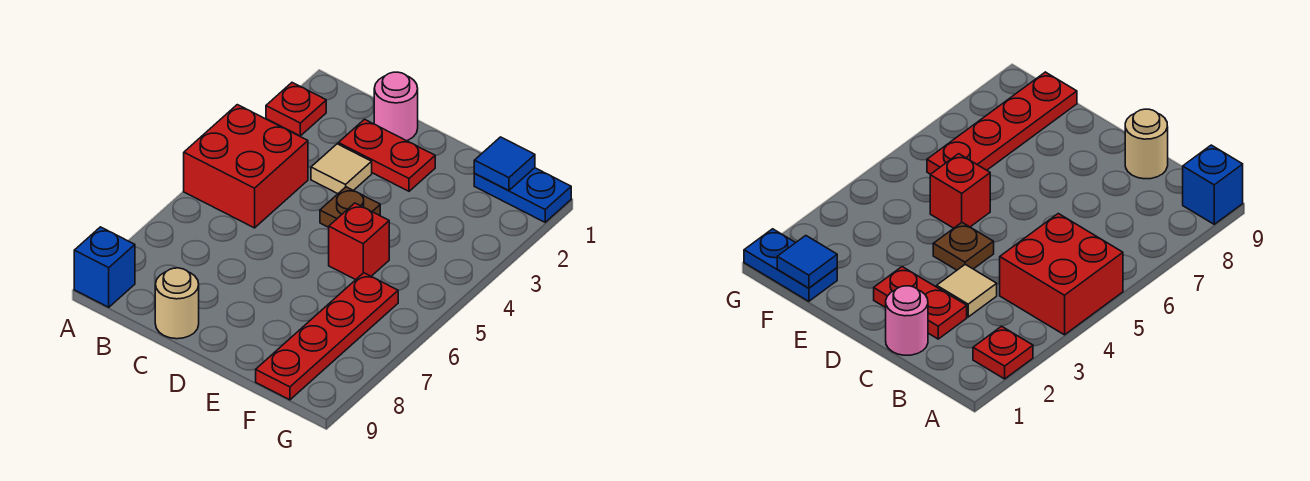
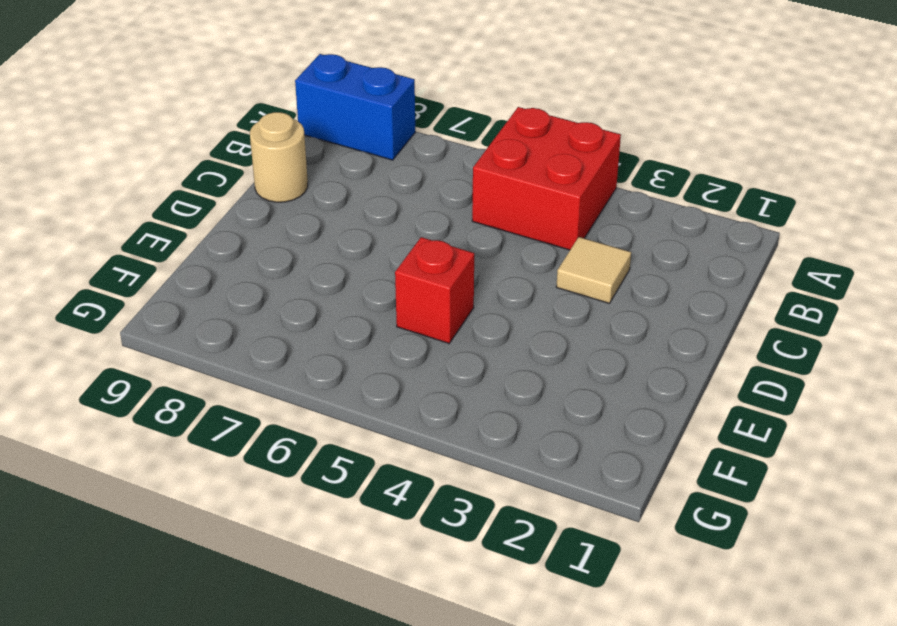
blue 1x2 brick [295,54,415,160] -> blue 1x1 brick [74,227,135,307]
none -> red 1x1 plate [266,83,326,136]
none -> pink 1x1 round brick [374,72,418,141]
none -> red 1x2 plate [338,119,435,191]

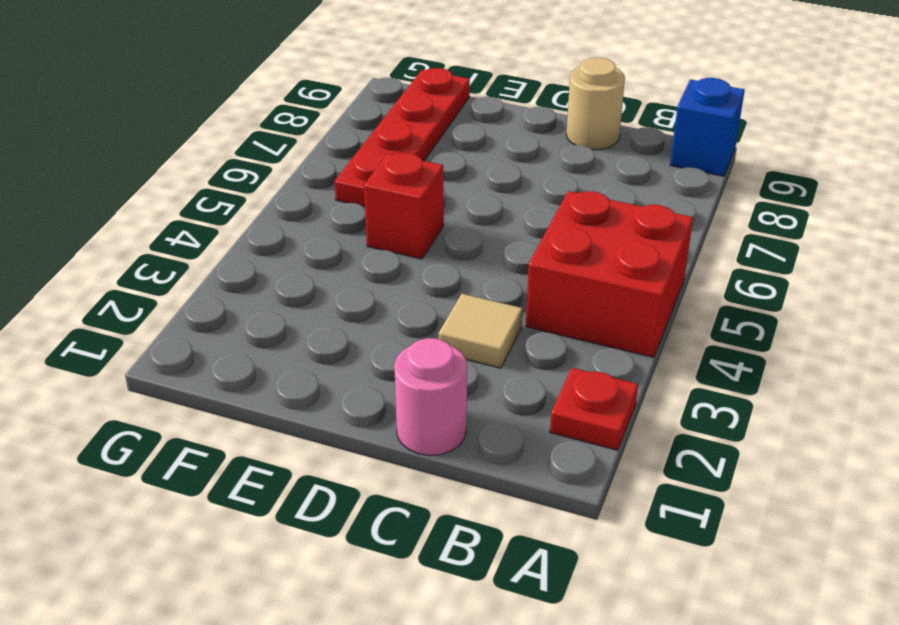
none -> red 1x2 plate [338,119,435,191]
none -> brown 1x1 plate [320,187,380,227]
none -> blue 1x2 plate [474,168,571,222]

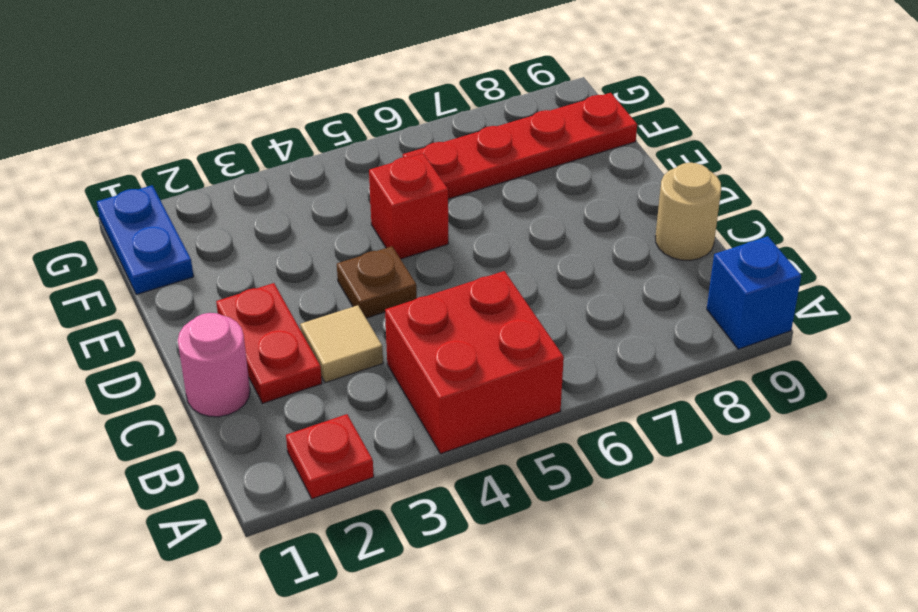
none -> blue 1x1 tile [474,137,535,191]

